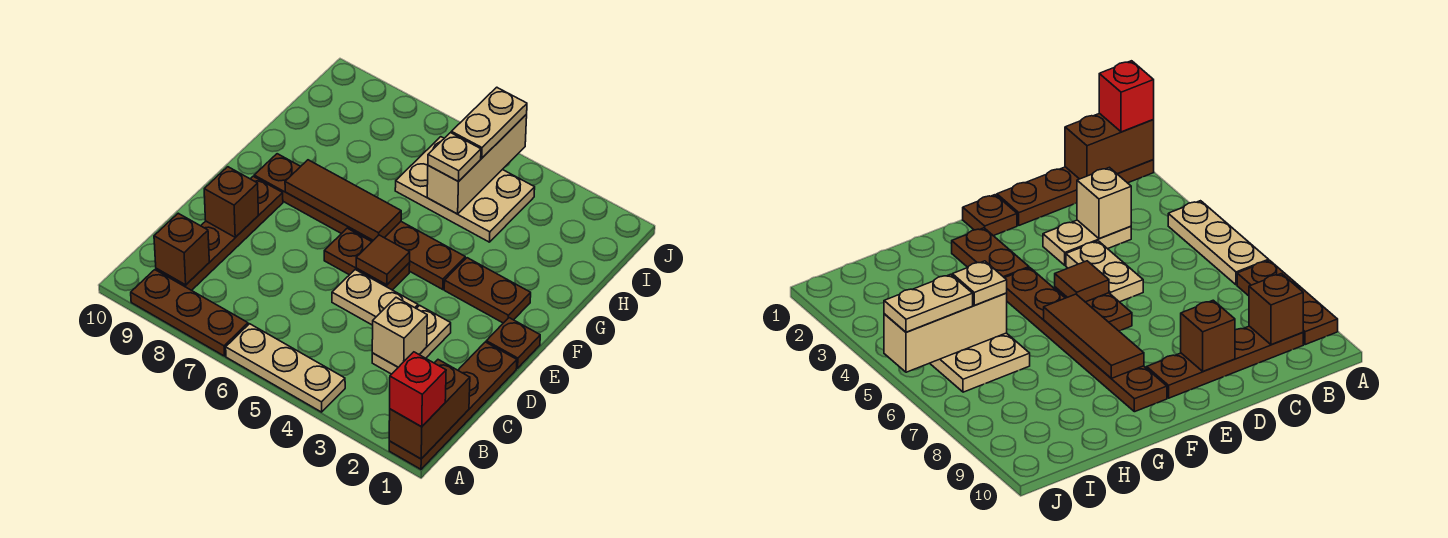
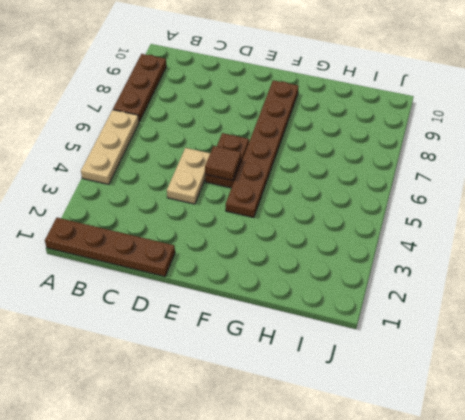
none -> brown 1x4 plate [156,176,283,290]
none -> tan 1x2 plate [372,305,451,374]
none -> brown 1x1 plate [486,318,540,368]

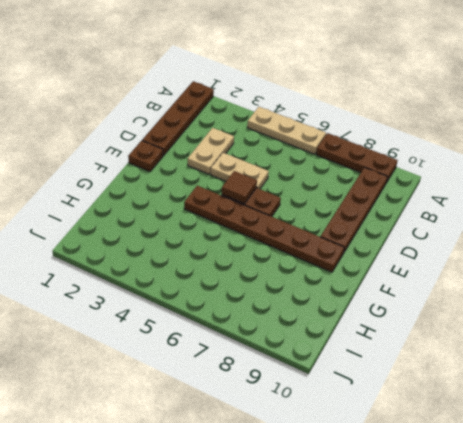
none -> brown 1x2 plate [444,258,531,323]
none -> tan 2x3 plate [395,137,535,242]
none -> brown 1x2 brick [389,360,470,459]

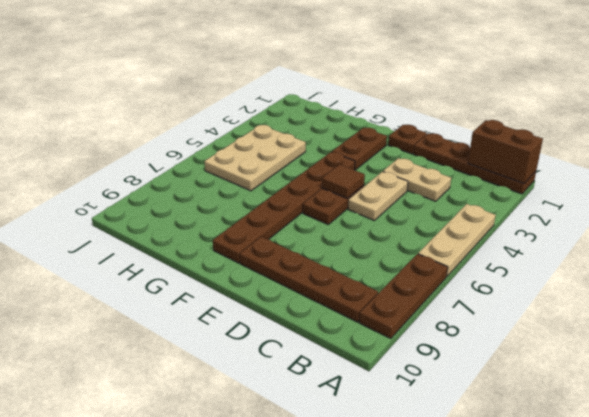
none -> brown 1x1 brick [154,213,209,285]
none -> tan 1x1 brick [372,298,427,367]
none -> brown 1x1 brick [204,167,258,237]

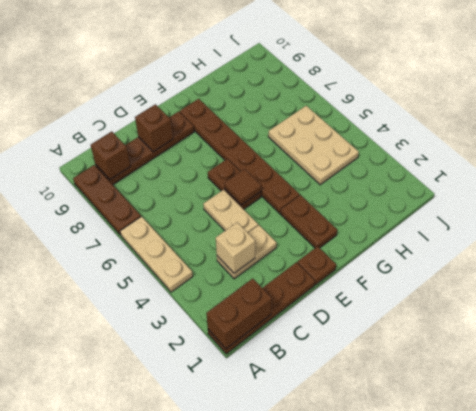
none -> brown 1x3 tile [285,160,401,240]
none -> tan 1x3 brick [427,114,527,214]
none -> red 1x1 brick [390,352,446,427]

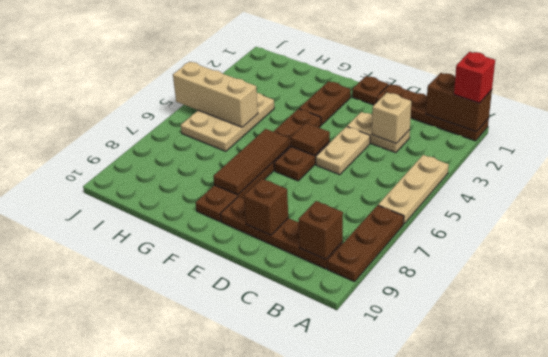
none -> tan 1x1 plate [428,133,481,182]
none -> tan 1x2 plate [451,87,527,158]

